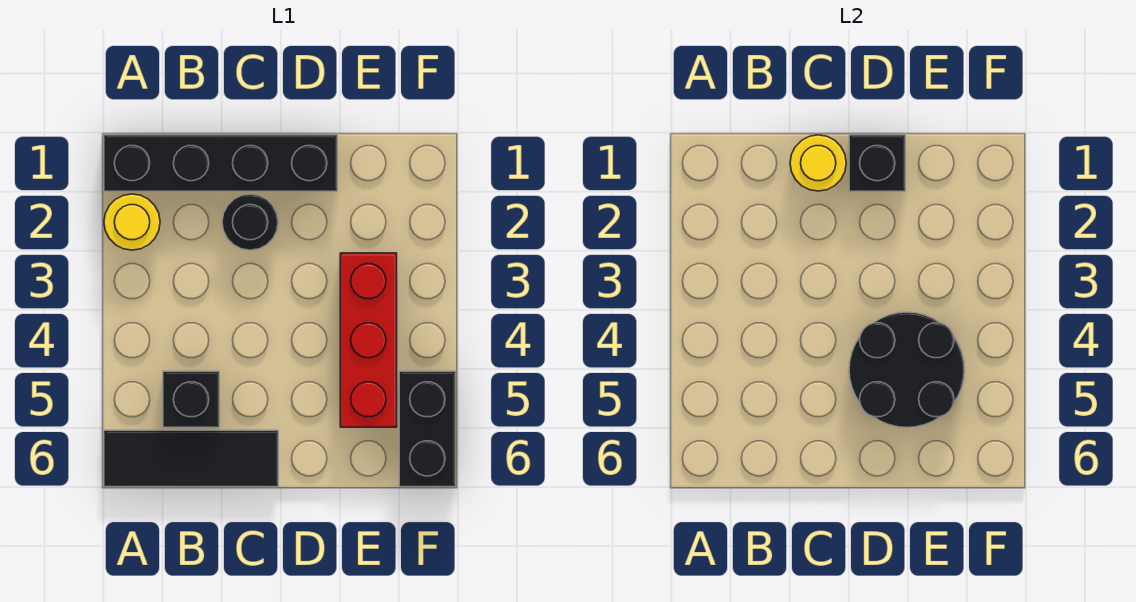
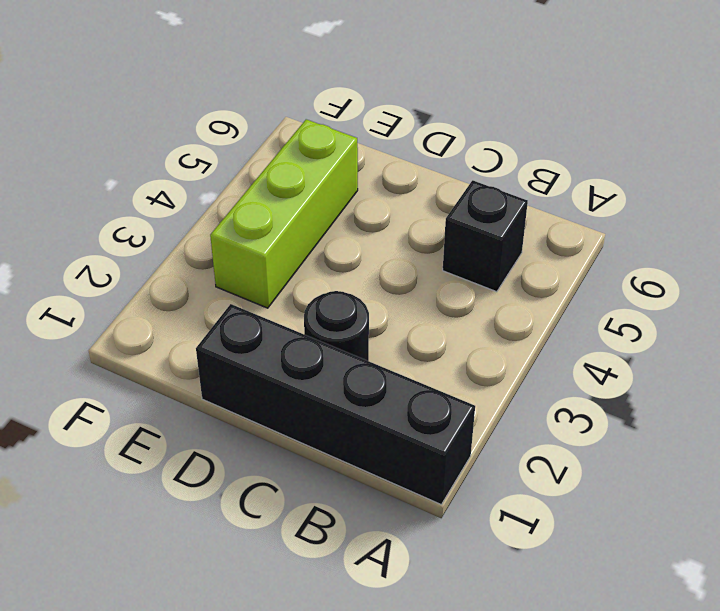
lime 1x3 brick [210,119,358,308] -> red 1x3 brick [340,253,397,427]
none -> yellow 1x1 round brick [104,194,160,250]
none -> black 1x3 tile [104,430,278,487]

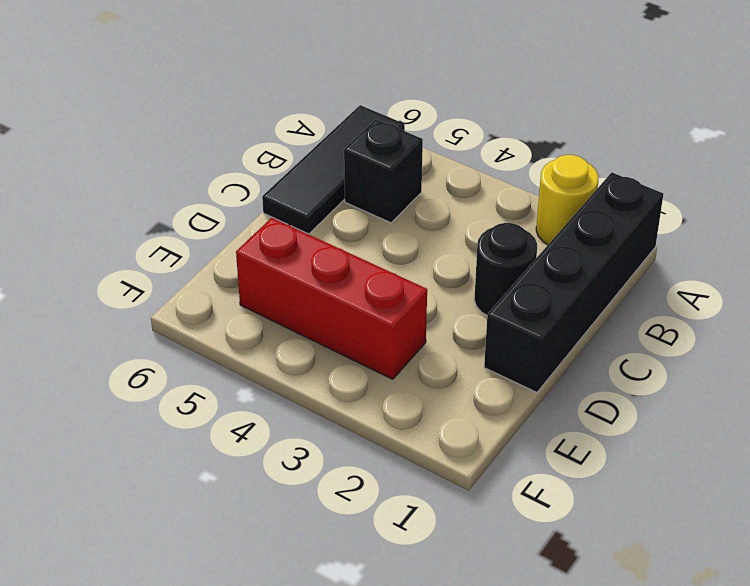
none -> black 1x2 brick [399,371,456,487]
none -> yellow 1x1 round brick [790,135,846,191]

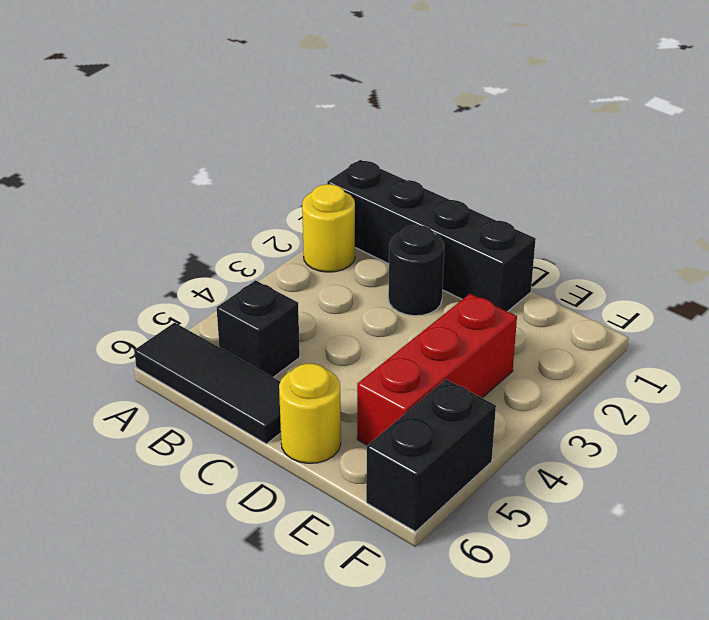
yellow 1x1 round brick [279,364,341,463] -> yellow 1x1 round brick moved to [790,135,846,191]
none -> black 1x1 brick [849,135,905,191]
none -> black 2x2 round brick [849,312,964,427]

